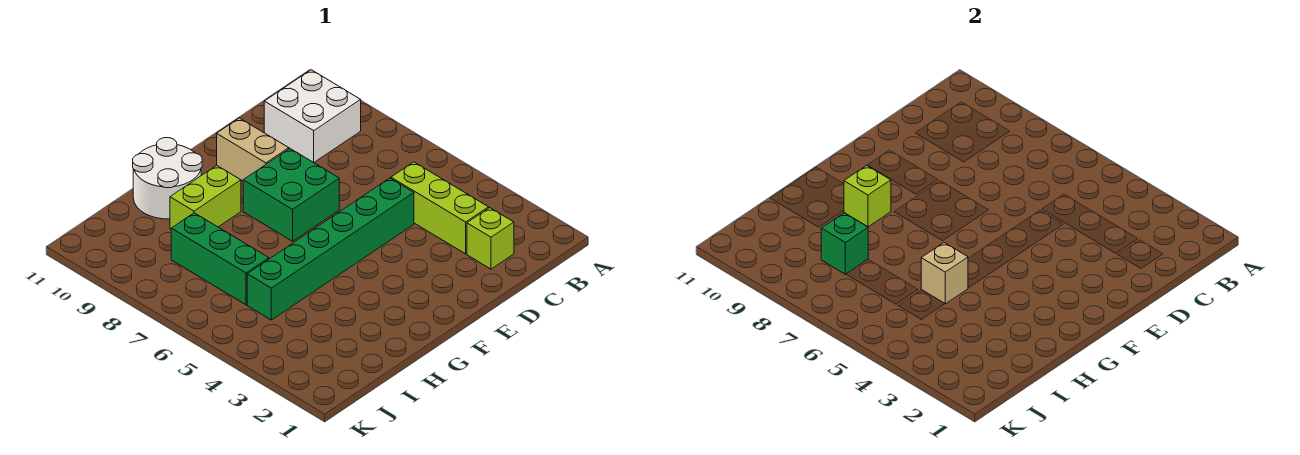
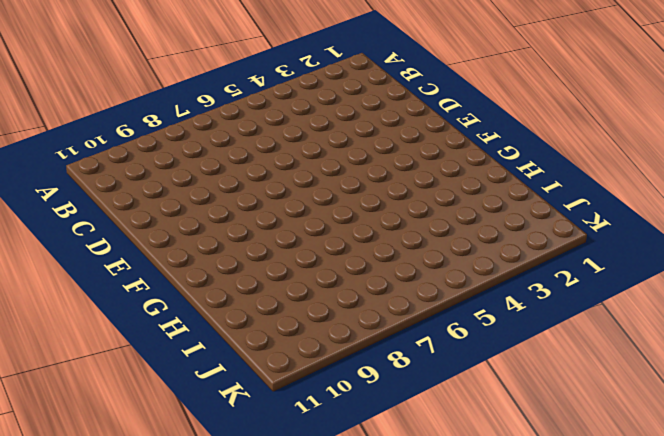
none -> white 2x2 brick [264,70,361,162]
none -> lime 1x1 brick [467,208,514,269]
none -> lime 1x3 brick [391,162,489,254]

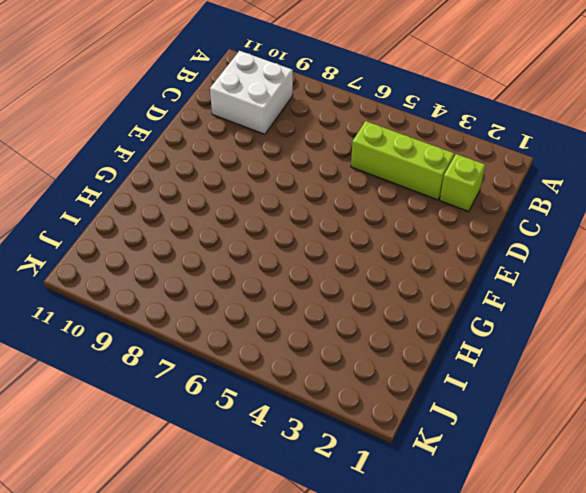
none -> green 1x6 brick [247,178,414,320]
none -> green 2x2 brick [243,149,339,241]
none -> tan 1x2 brick [217,118,289,181]

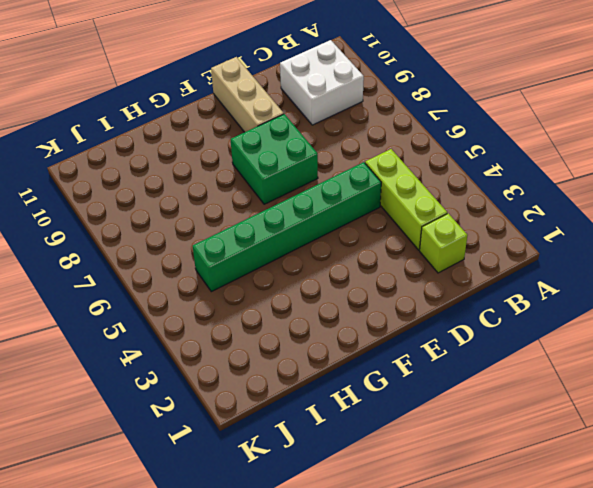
tan 1x3 brick [211,57,284,132] -> tan 1x2 brick [217,118,289,181]
none -> lime 1x2 brick [170,166,241,229]
none -> white 2x2 round brick [133,138,202,219]
none -> green 1x3 brick [171,213,269,305]

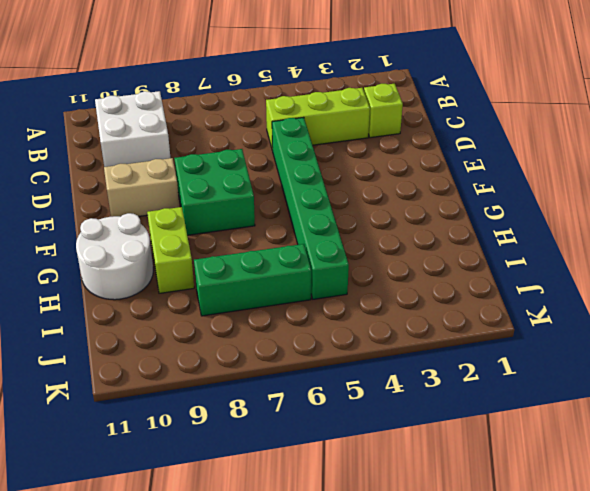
none -> lime 1x1 brick [844,166,891,227]
none -> tan 1x1 brick [921,243,968,304]
none -> green 1x1 brick [821,213,868,274]

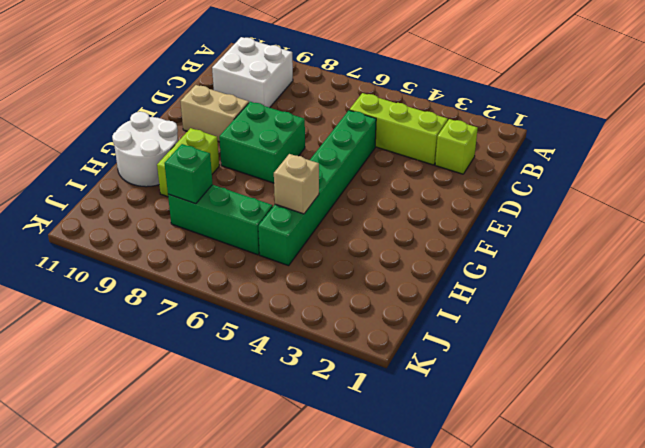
none -> lime 1x1 brick [844,166,891,227]

